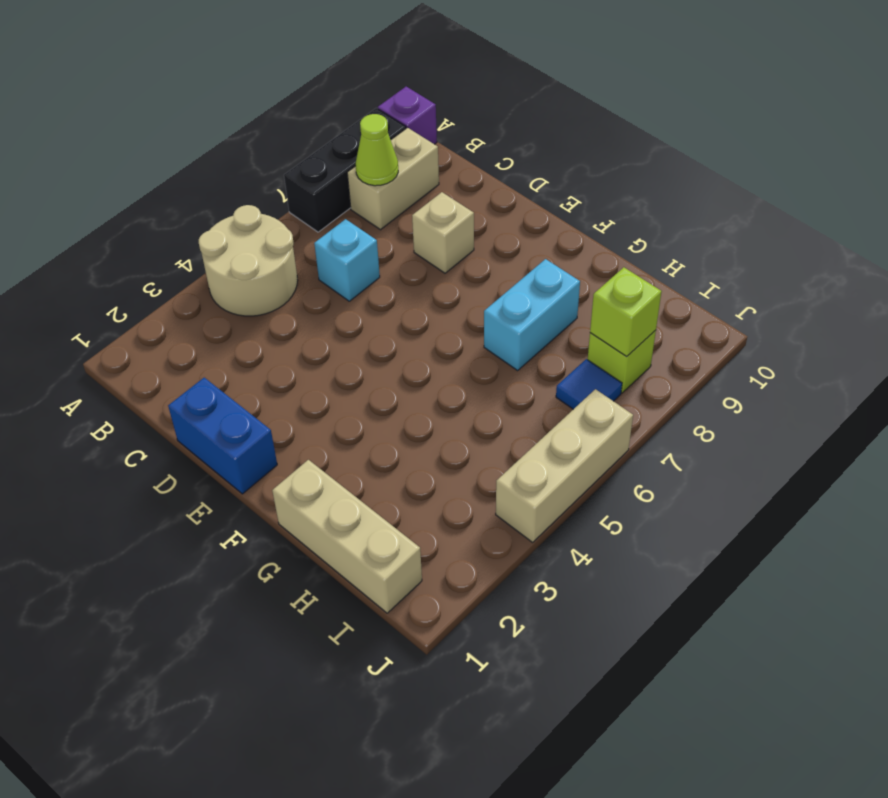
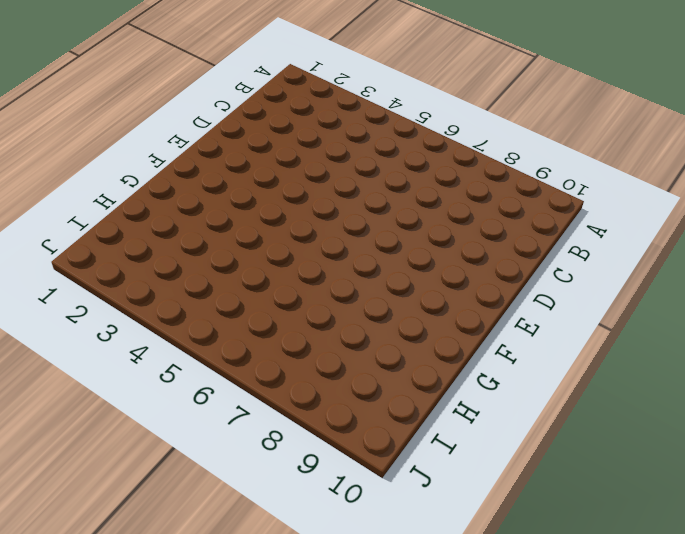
none -> tan 2x2 round brick [199,205,298,316]
none -> black 1x3 brick [284,108,406,232]
none -> purple 1x1 brick [378,87,437,144]

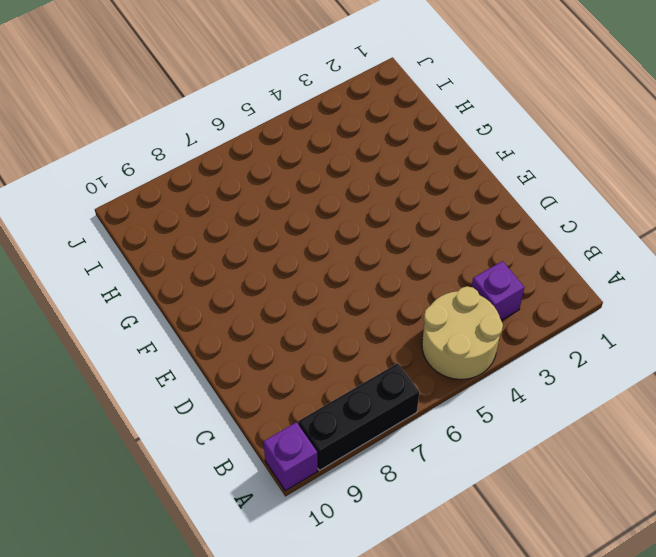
purple 1x1 brick [472,261,524,320] -> none
none -> tan 1x2 brick [347,127,439,230]
none -> cyan 1x1 brick [314,219,380,301]
none -> blue 1x2 brick [168,378,277,494]

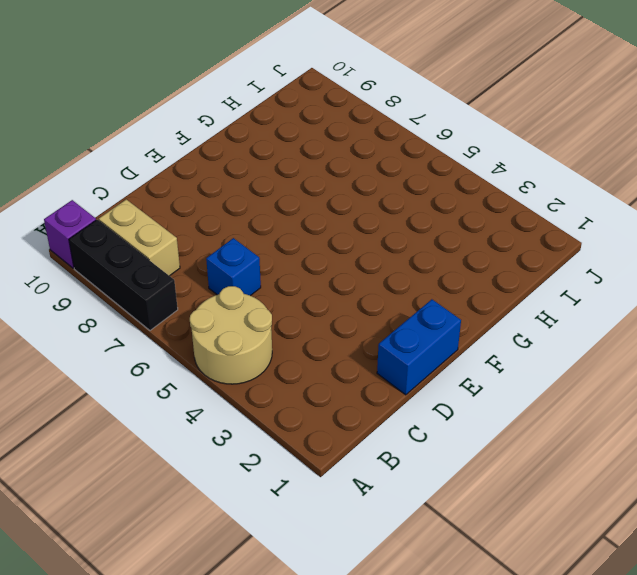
blue 1x1 brick [206,238,261,296] -> cyan 1x1 brick [314,219,380,301]
none -> tan 1x1 brick [412,192,474,273]
none -> tan 1x3 brick [272,460,422,613]
none -> cyan 1x2 brick [484,259,580,370]

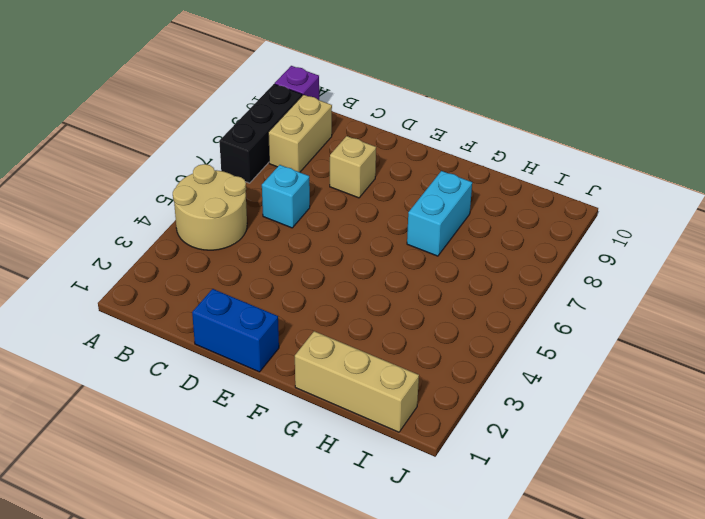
none -> blue 1x1 tile [556,359,622,409]
none -> lime 1x1 brick [588,330,656,393]
none -> tan 1x3 brick [496,389,633,542]

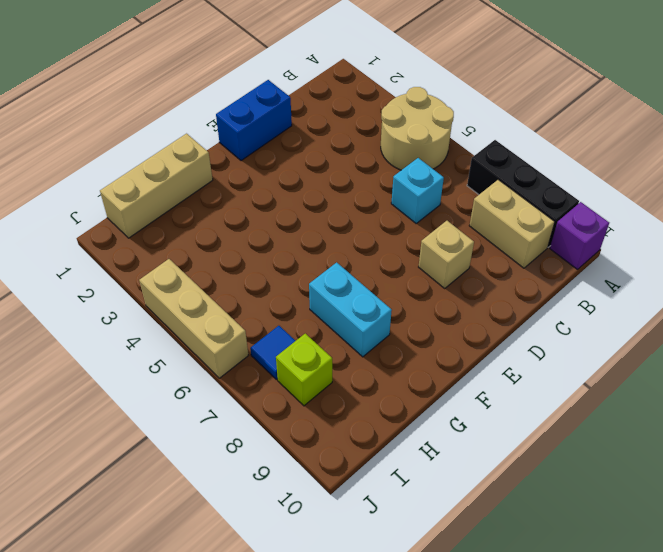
none -> lime 1x1 cone [356,114,398,186]
none -> lime 1x1 brick [590,267,662,357]

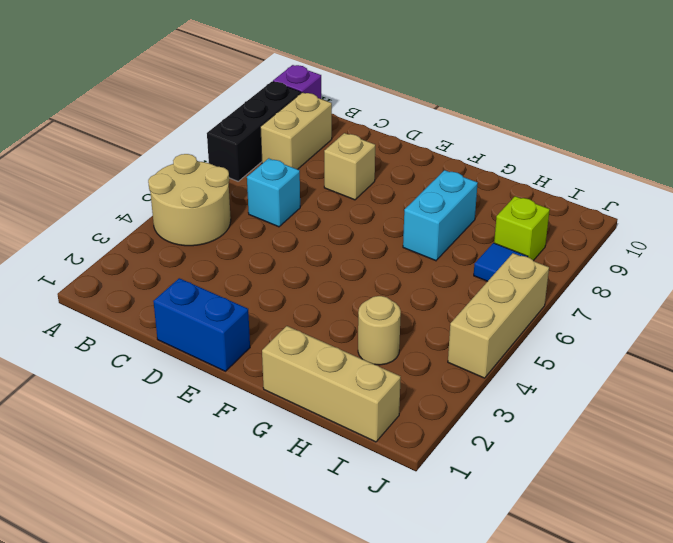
tan 1x1 round brick [358,296,401,365] -> none
none -> lime 1x1 cone [356,114,398,186]
none -> lime 1x1 brick [590,267,662,357]

